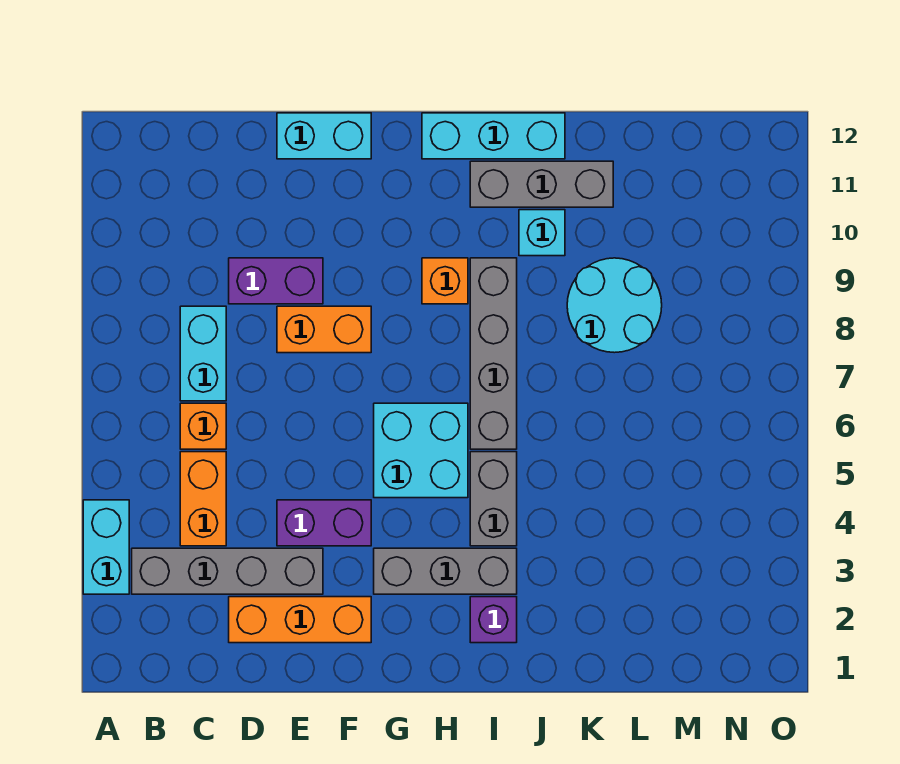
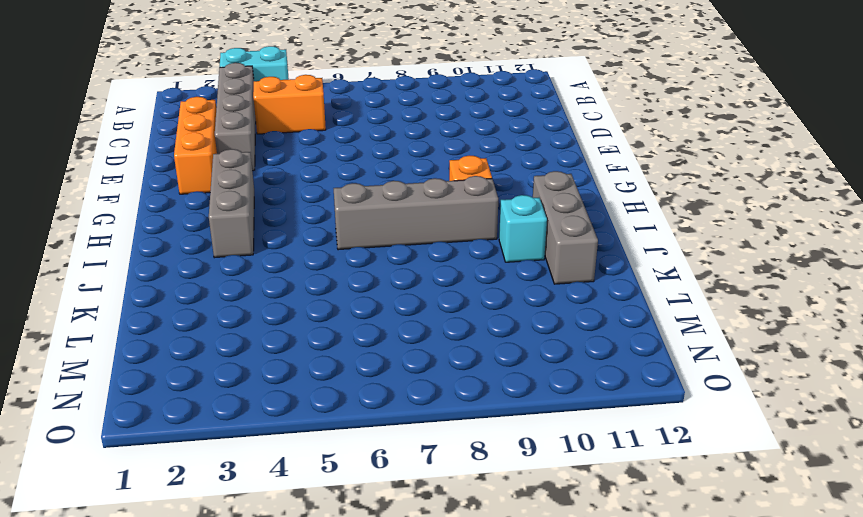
none -> orange 1x1 brick [180,403,226,449]
none -> cyan 1x2 brick [180,306,226,401]
none -> purple 1x2 brick [229,258,323,304]

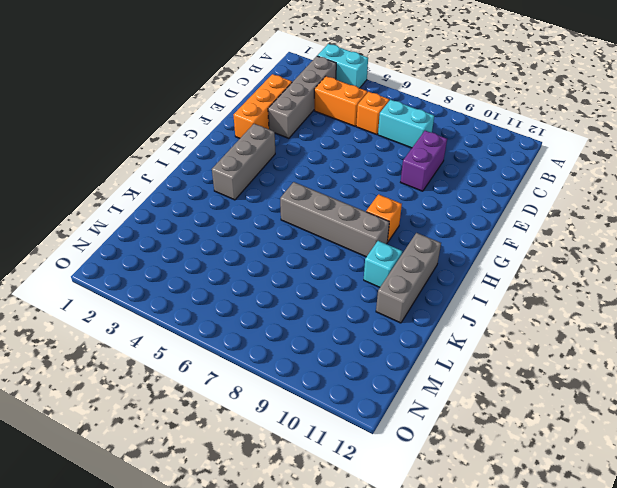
none -> purple 1x2 brick [277,500,371,546]
none -> orange 1x2 brick [277,306,371,353]
none -> cyan 1x2 brick [277,113,371,159]

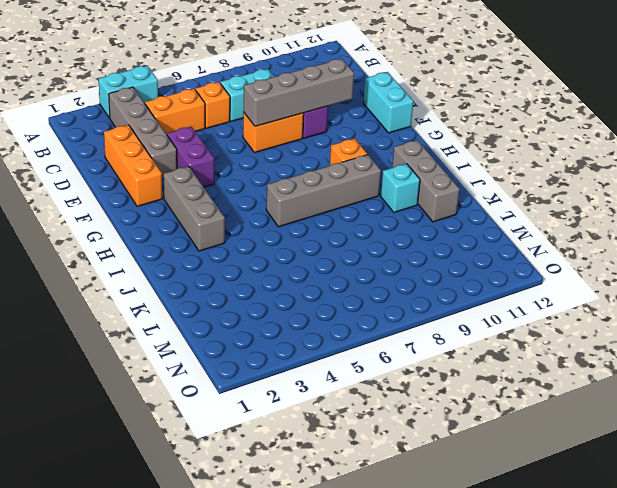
orange 1x2 brick [243,112,304,153] -> orange 1x2 brick turned to [277,306,371,353]
grey 1x4 brick [243,59,354,127] -> none
none -> cyan 2x2 brick [374,403,468,498]
none -> cyan 1x3 brick [422,113,565,159]
none -> purple 1x1 brick [470,597,517,643]

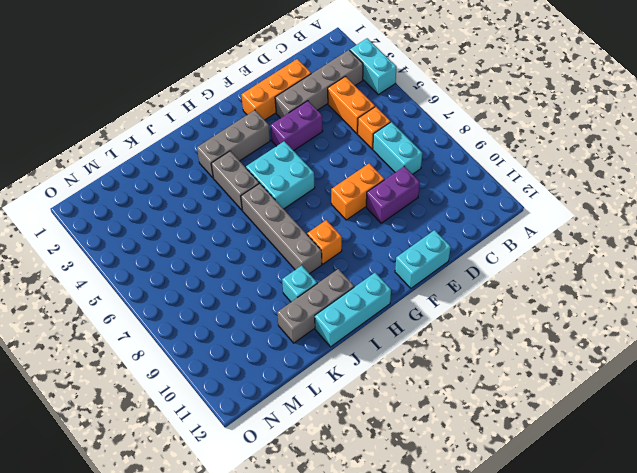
none -> purple 1x1 brick [470,597,517,643]
none -> cyan 2x2 round brick [567,258,662,353]

